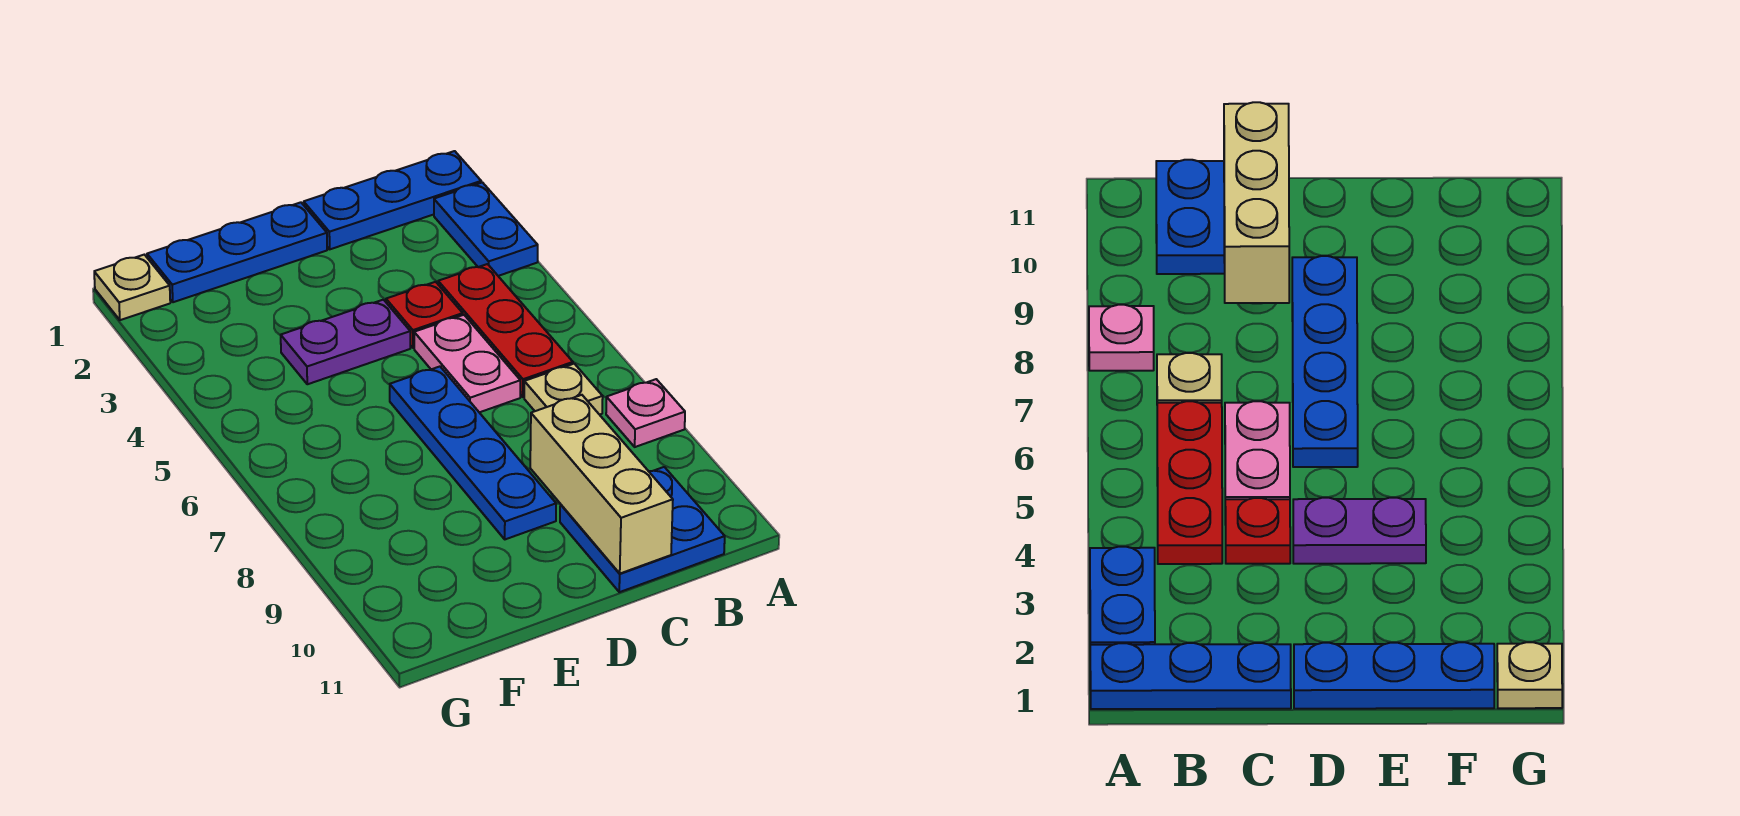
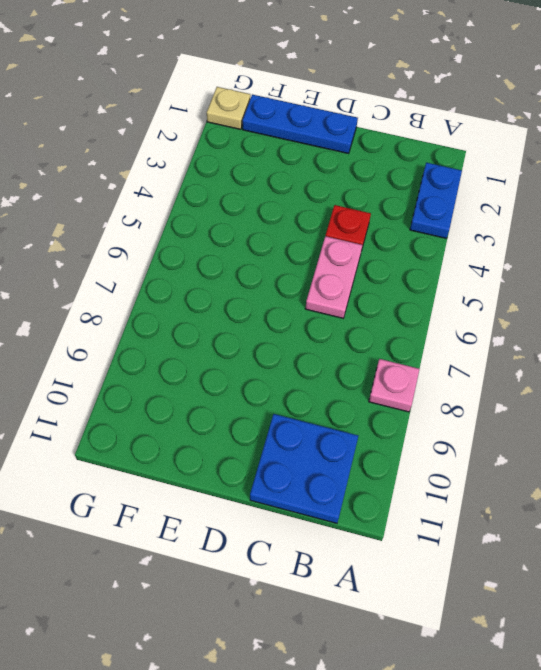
none -> blue 1x3 plate [304,151,481,249]
none -> red 1x3 plate [438,264,573,397]
none -> tan 1x1 plate [524,364,603,415]

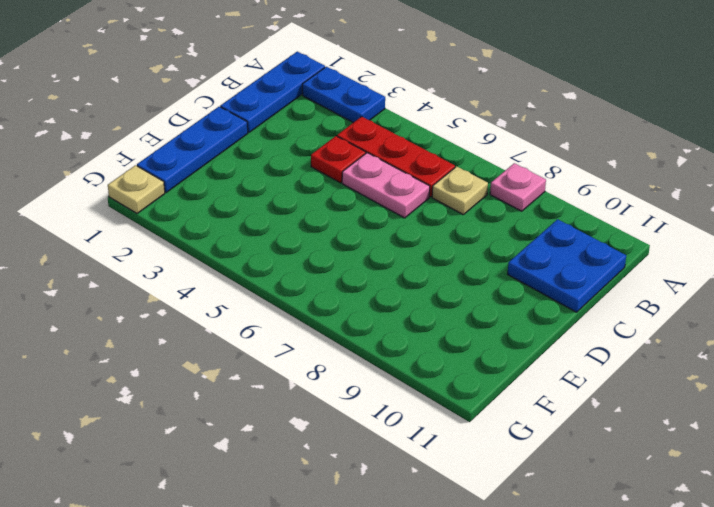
none -> purple 1x2 plate [281,300,410,384]
none -> blue 1x4 plate [390,367,556,539]
none -> tan 1x3 brick [530,395,673,573]

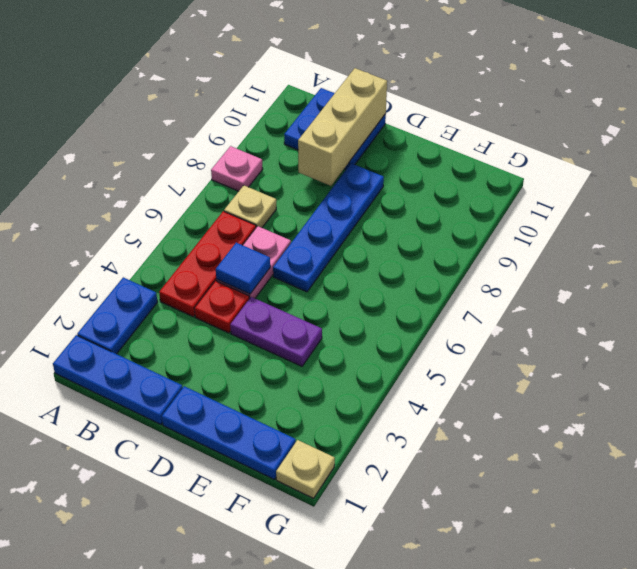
blue 1x1 tile [216,243,270,294] -> none

